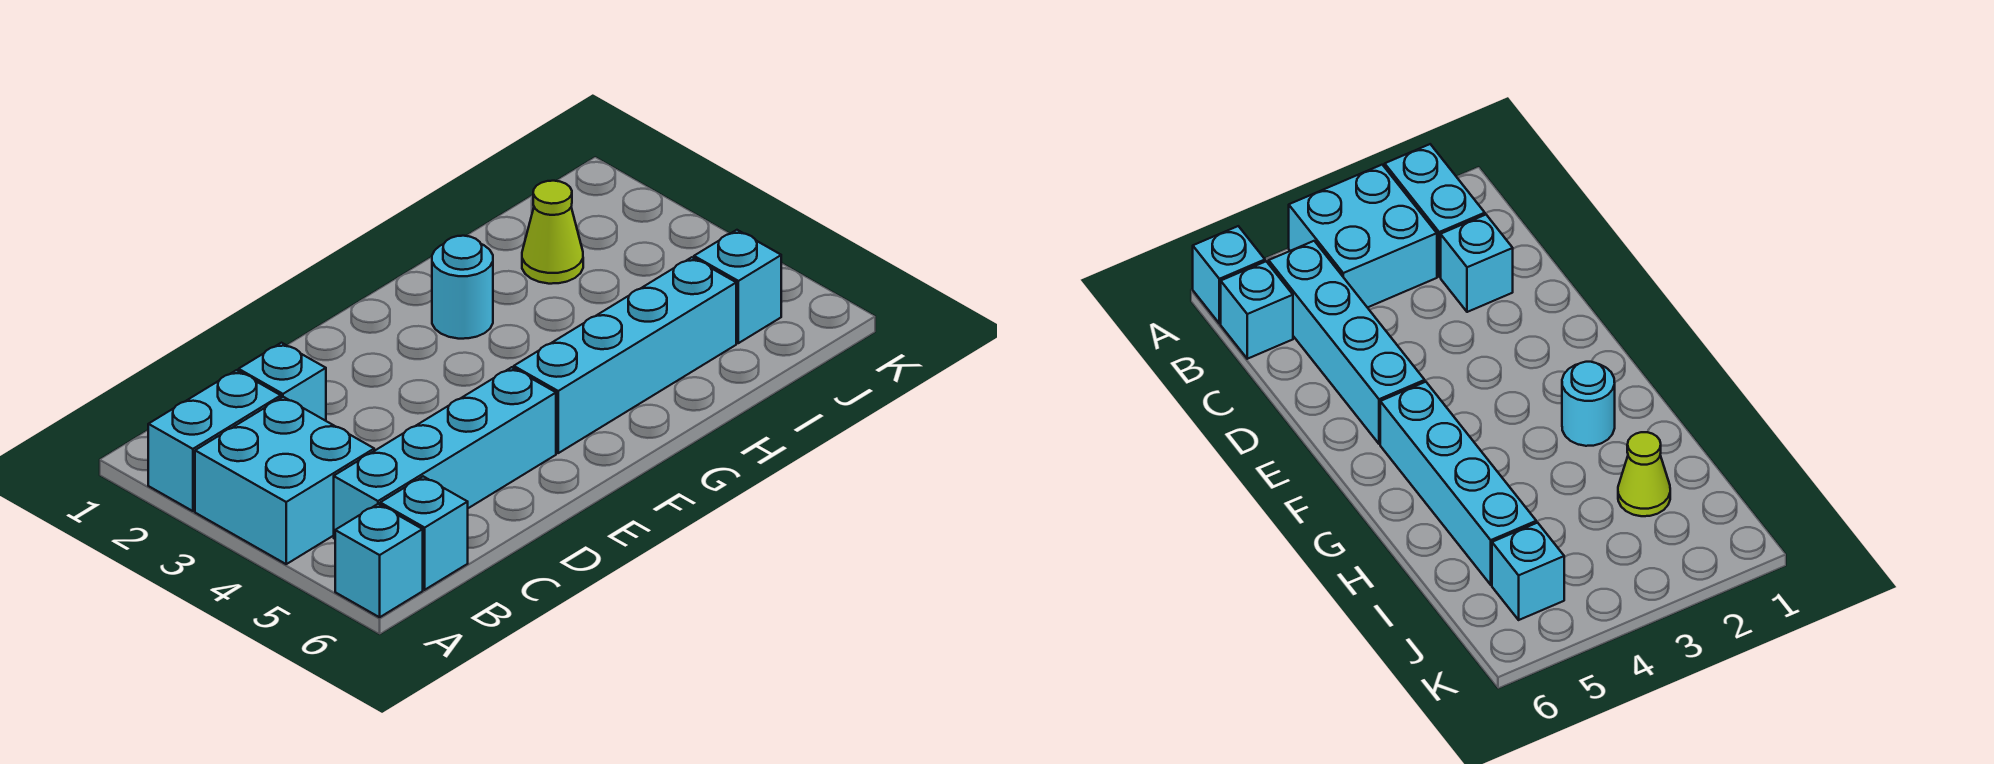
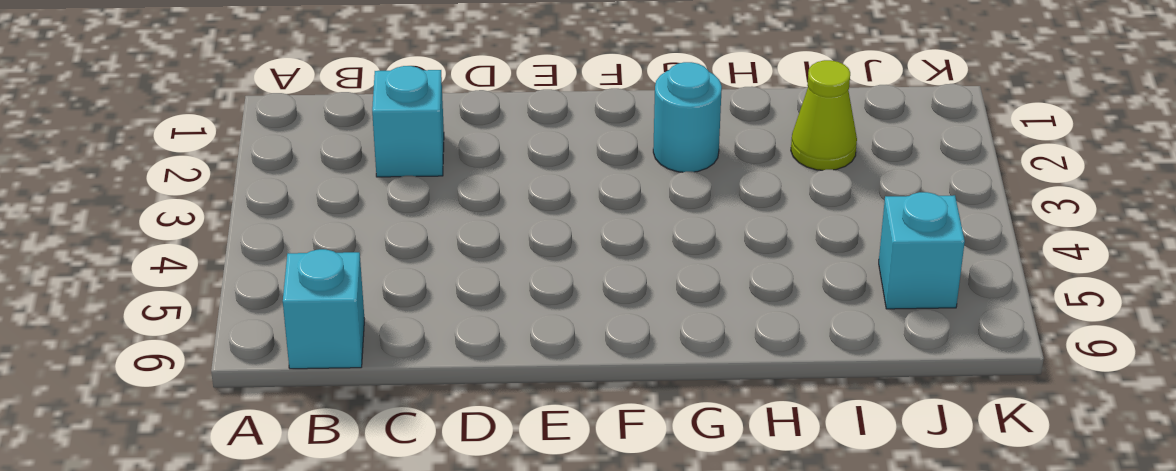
none -> cyan 1x2 brick [148,370,281,511]
none -> cyan 2x2 brick [195,397,374,564]

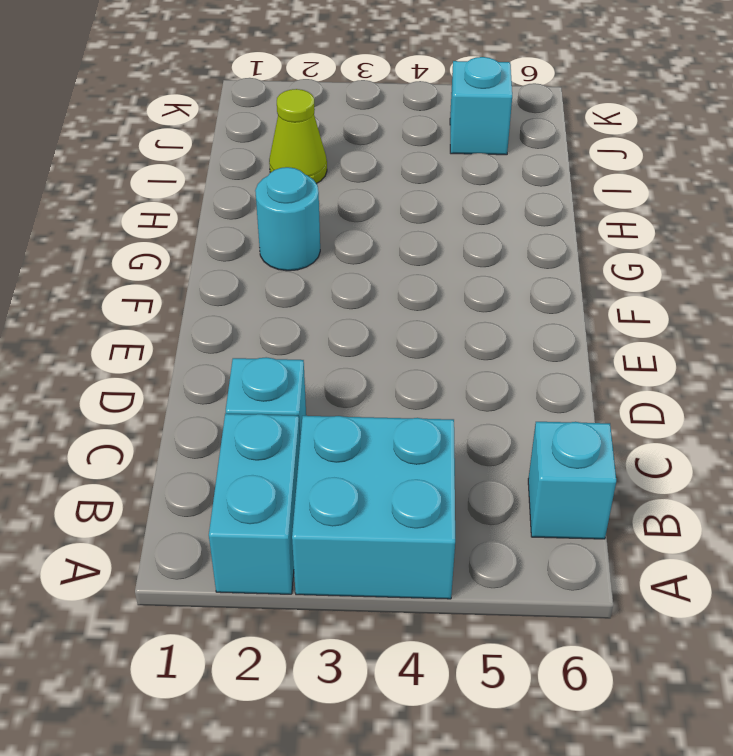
none -> cyan 1x1 brick [335,504,423,617]
none -> cyan 1x4 brick [334,367,556,539]

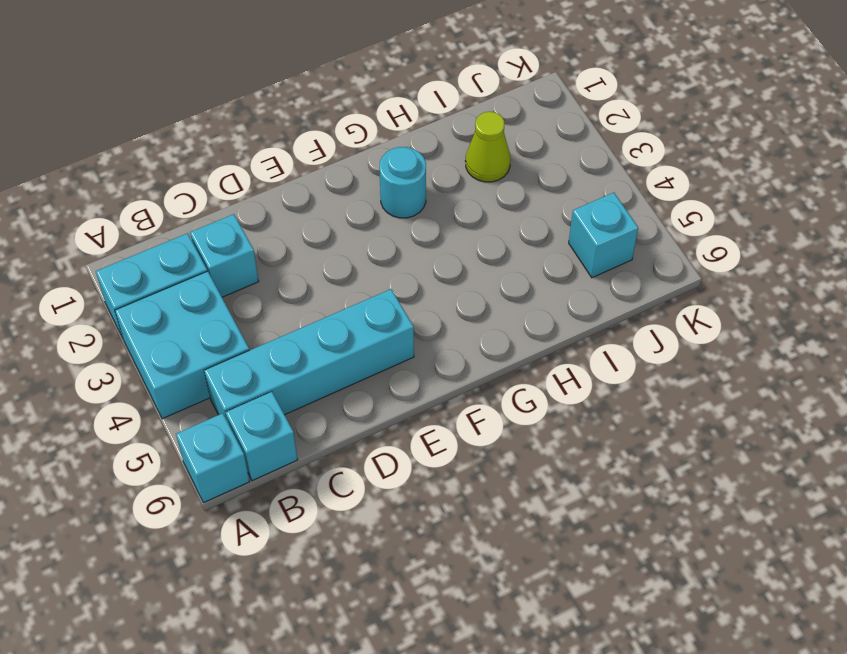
none -> cyan 1x4 brick [514,257,736,453]

